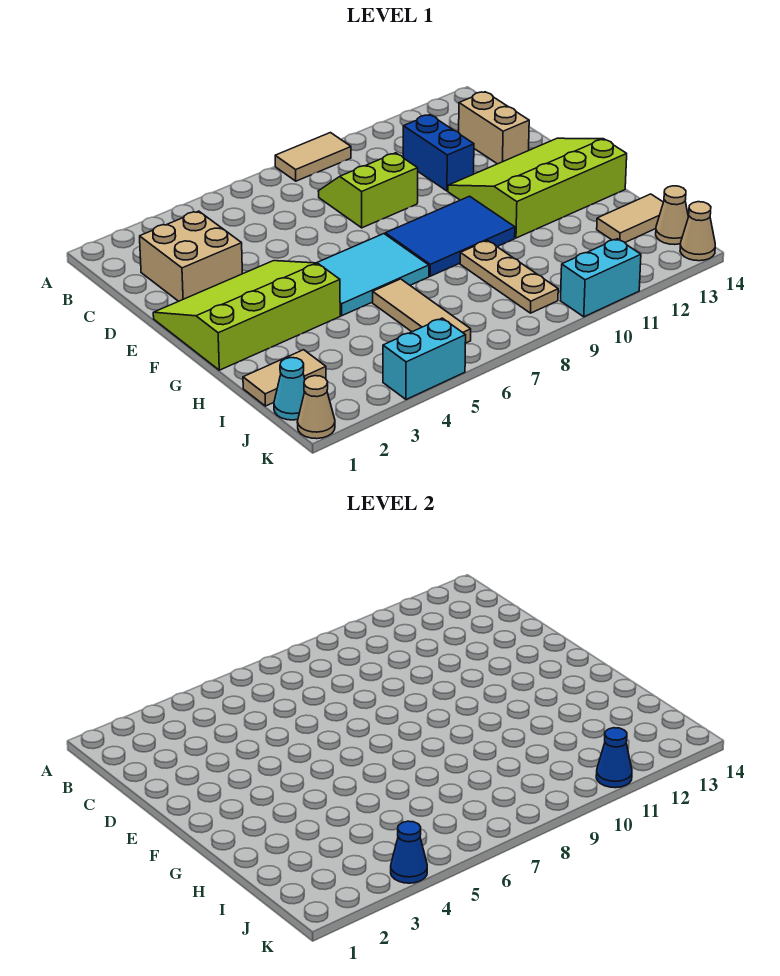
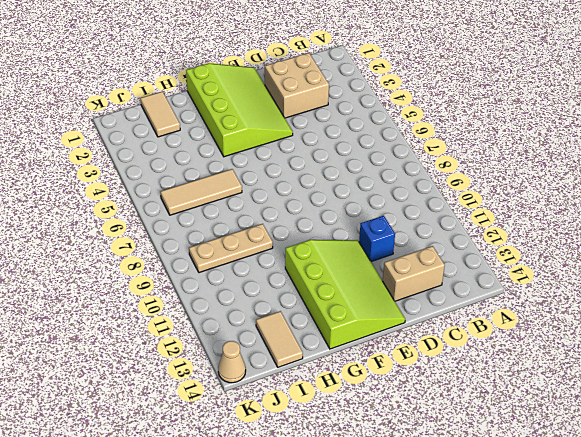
blue 1x1 brick [359,216,395,262] -> blue 1x2 brick [403,115,474,191]
none -> tan 1x2 tile [275,133,351,181]
none -> lime 2x2 slope [318,153,418,228]
none -> cyan 2x3 tile [317,234,429,316]

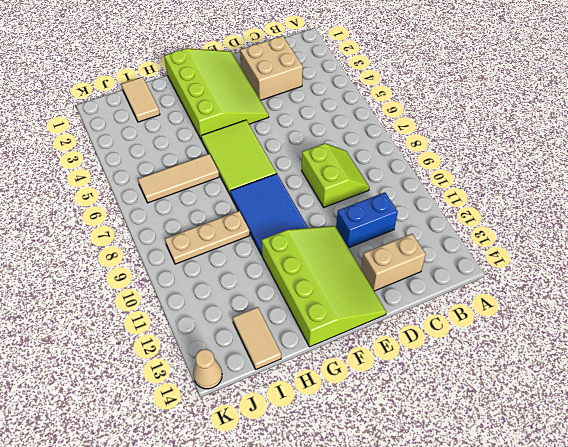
lime 2x3 tile [201,120,277,195] -> cyan 2x3 tile [317,234,429,316]
none -> tan 1x2 tile [275,133,351,181]
none -> cyan 1x1 cone [274,358,305,420]
none -> tan 1x1 cone [656,186,688,245]

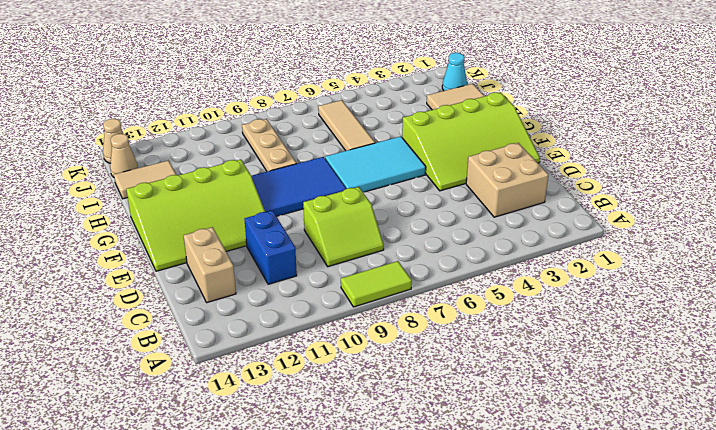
lime 1x2 tile [341,261,412,307] -> tan 1x2 tile [275,133,351,181]
none -> tan 1x1 cone [297,376,335,439]
none -> cyan 1x2 brick [383,318,466,400]
none -> cyan 1x2 brick [561,239,641,317]

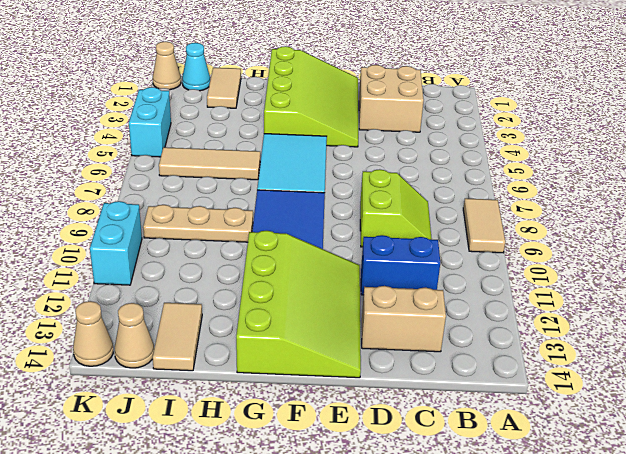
none -> blue 1x1 cone [391,821,427,883]
none -> blue 1x1 cone [596,728,632,788]

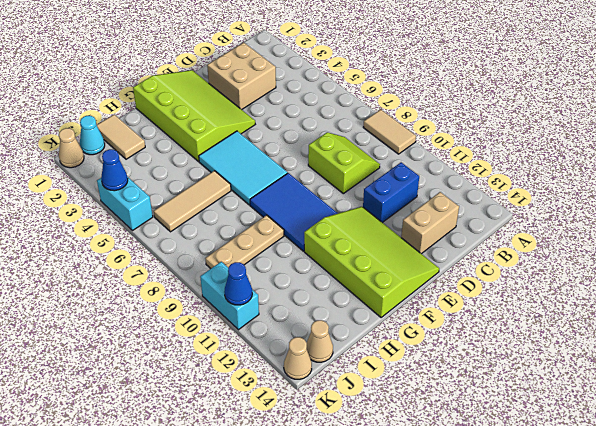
none -> tan 1x2 tile [597,194,663,242]

